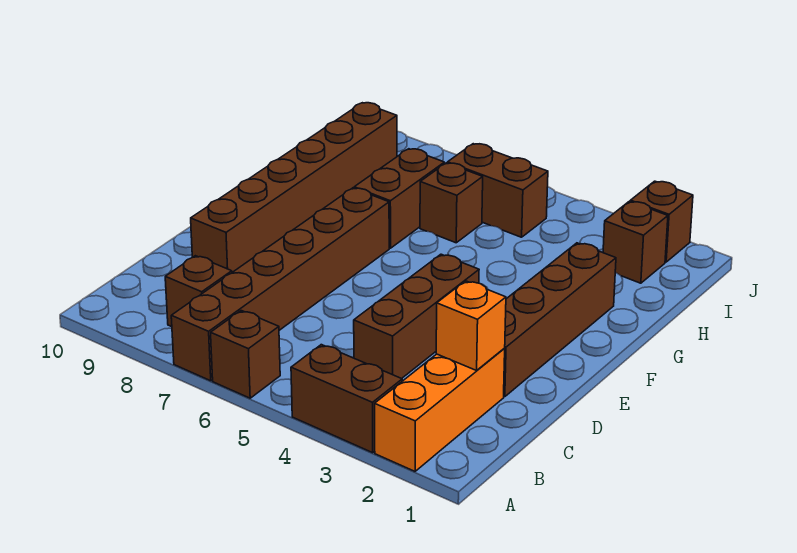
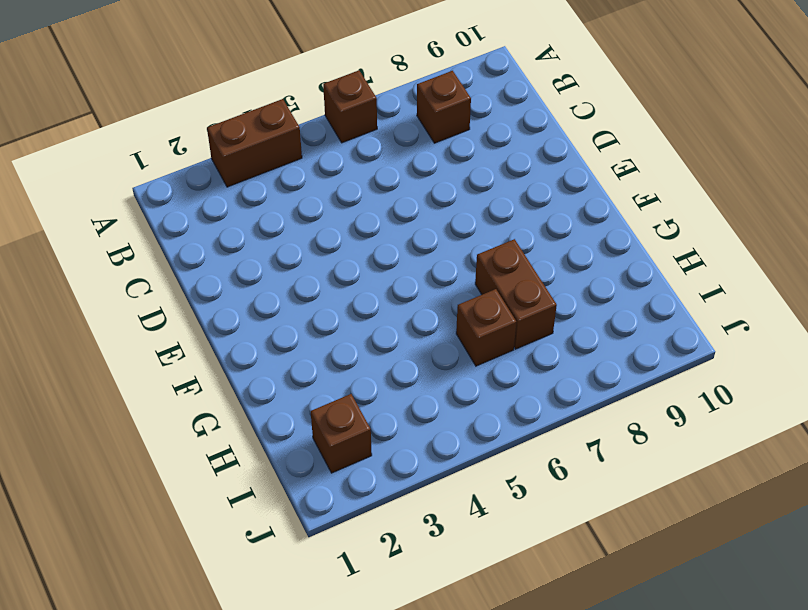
none -> orange 1x3 brick [375,349,505,471]
none -> brown 1x6 brick [171,188,389,381]
none -> brown 1x3 brick [354,254,479,379]

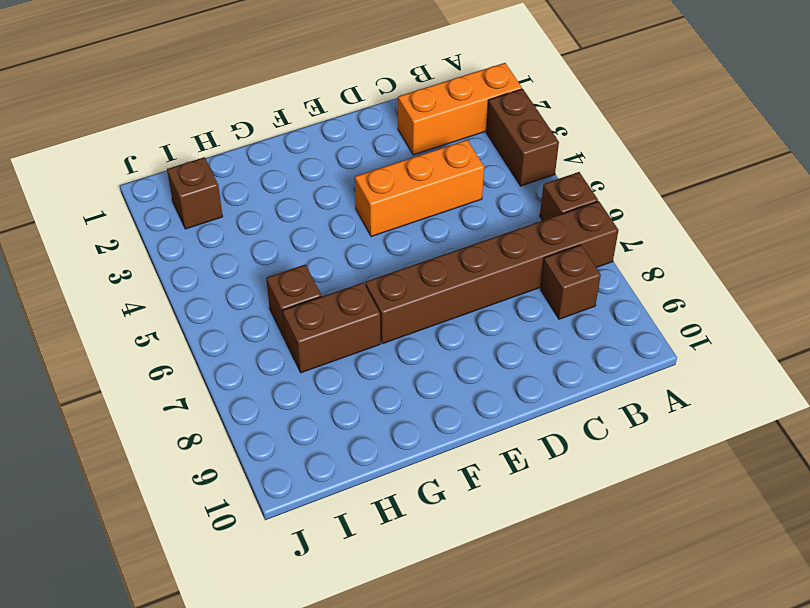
orange 1x3 brick [355,140,484,237] -> brown 1x3 brick [354,254,479,379]
none -> brown 1x4 brick [504,243,616,397]
none -> brown 1x6 brick [191,103,397,272]
none -> brown 1x2 brick [448,144,548,237]

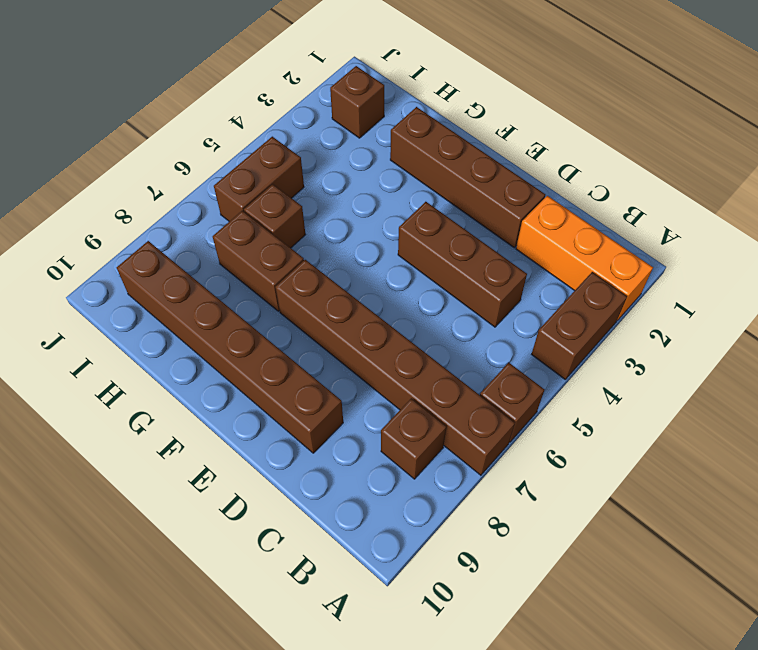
none -> brown 1x1 brick [630,181,693,262]
none -> orange 1x1 brick [436,281,506,370]

